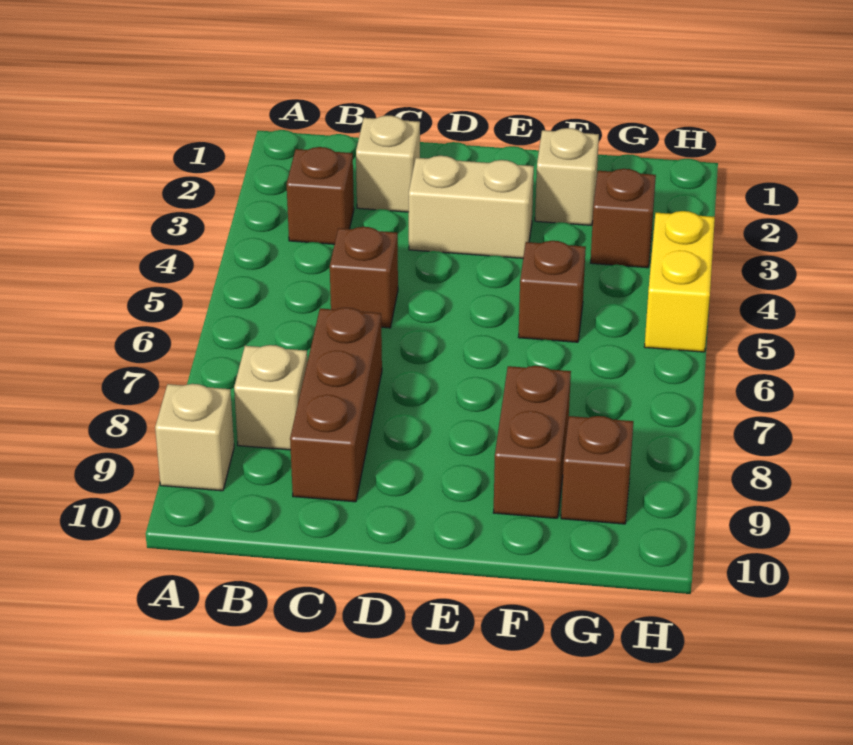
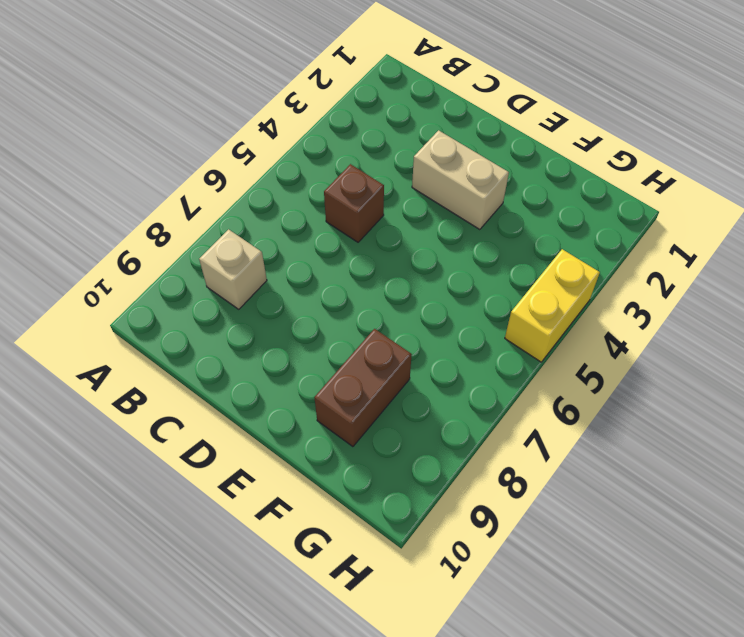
none -> tan 1x1 brick [155,384,234,491]
none -> brown 1x1 brick [287,147,354,244]
none -> tan 1x1 brick [356,115,420,212]

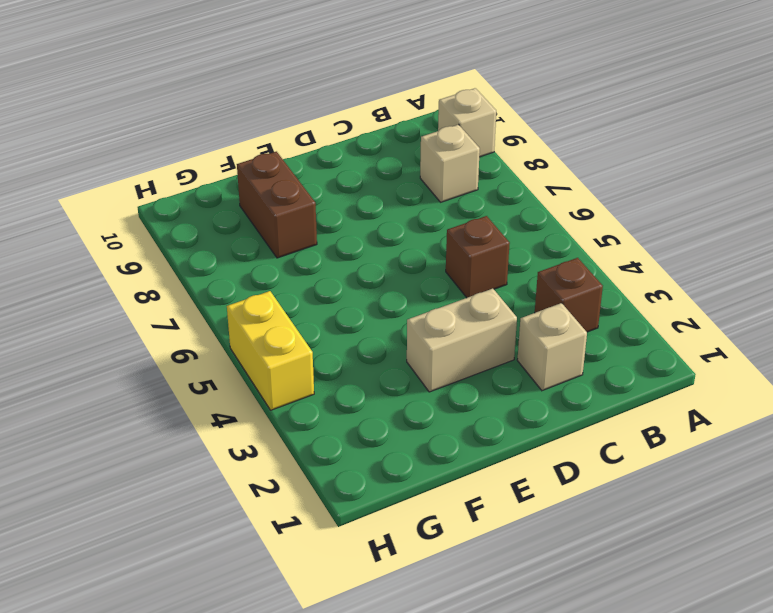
none -> brown 1x3 brick [290,308,382,502]
none -> tan 1x1 brick [535,128,599,225]
none -> brown 1x1 brick [518,241,586,342]

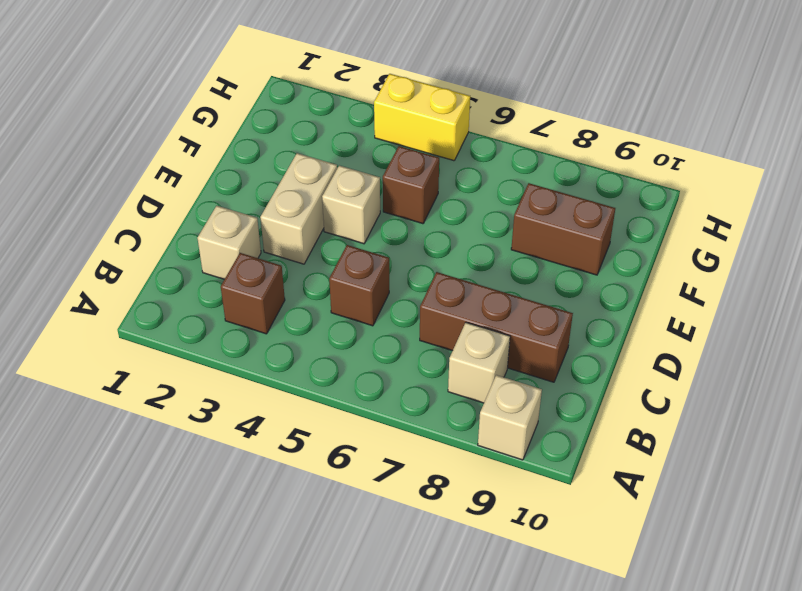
tan 1x1 brick [322,165,380,244] -> tan 1x1 brick moved to [535,128,599,225]
none -> brown 1x1 brick [591,169,656,268]
none -> brown 1x1 brick [561,416,633,524]

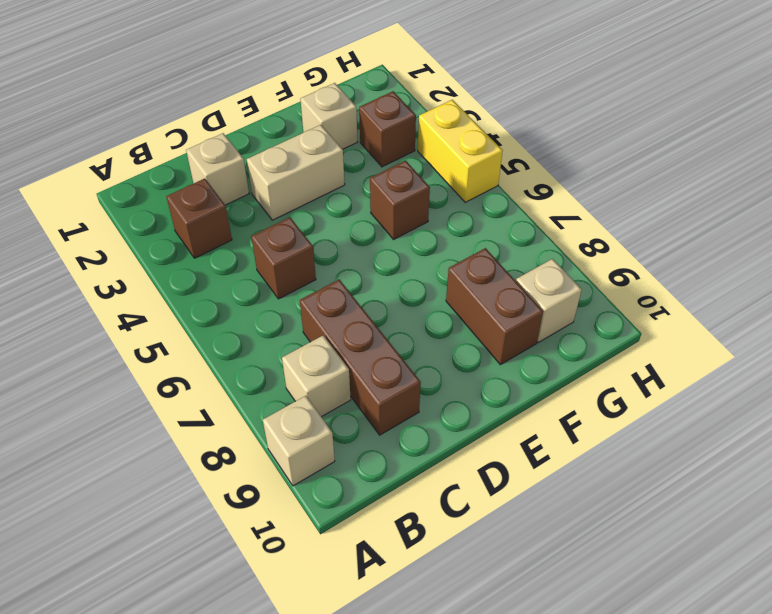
tan 1x1 brick [516,259,582,342] -> brown 1x1 brick [561,416,633,524]

